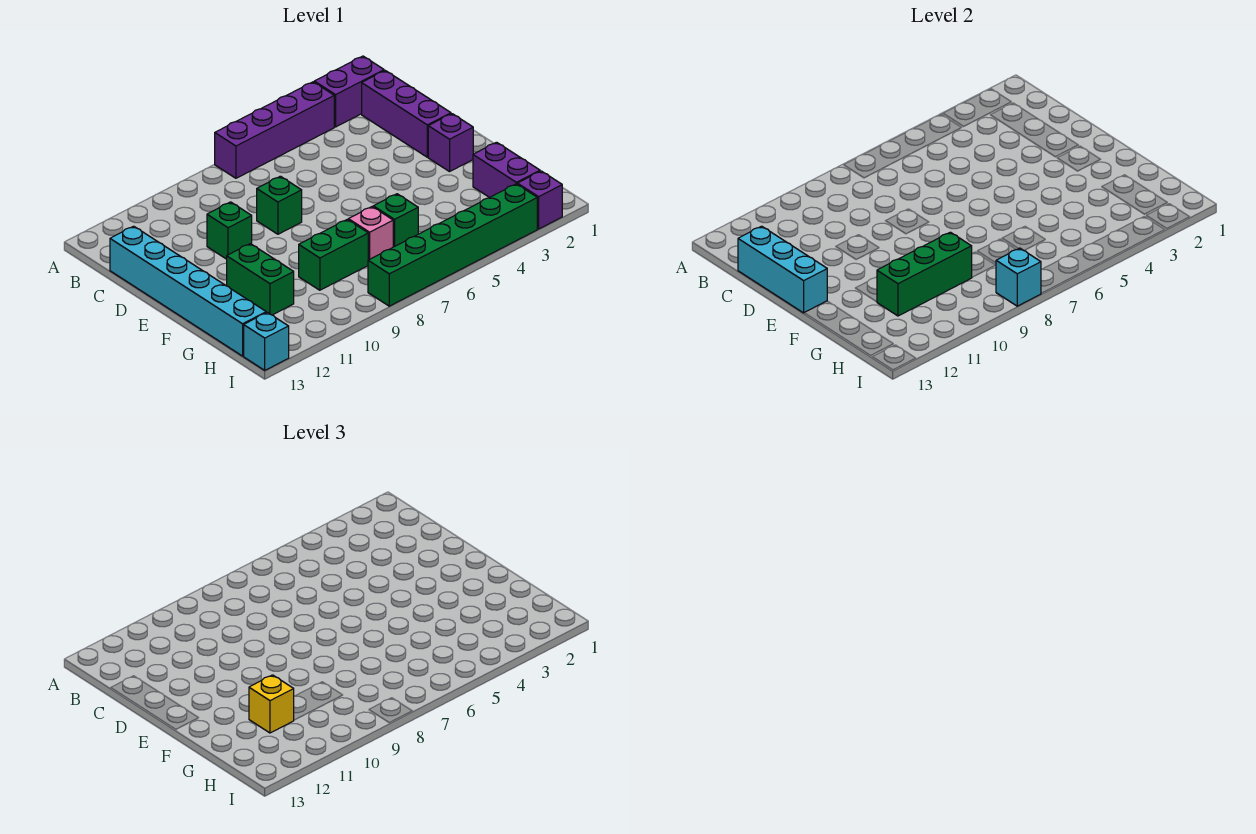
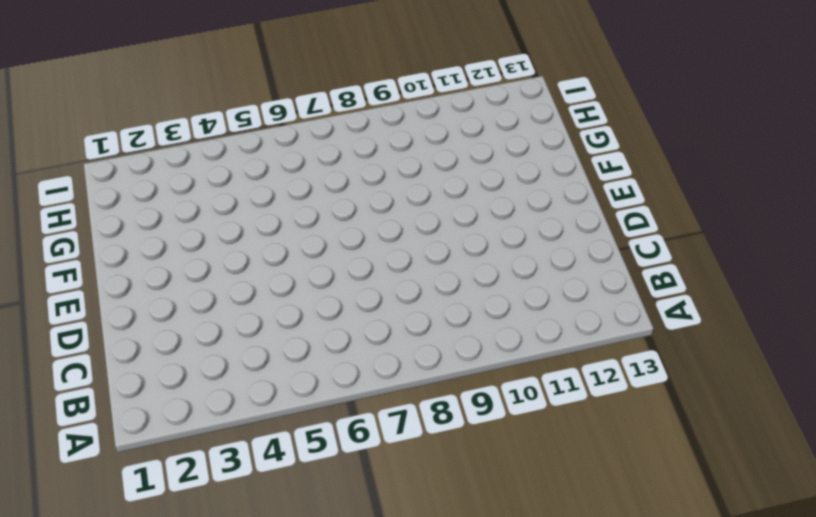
none -> purple 1x2 brick [314,56,384,127]
none -> purple 1x4 brick [215,82,334,178]
none -> purple 1x3 brick [362,71,451,157]

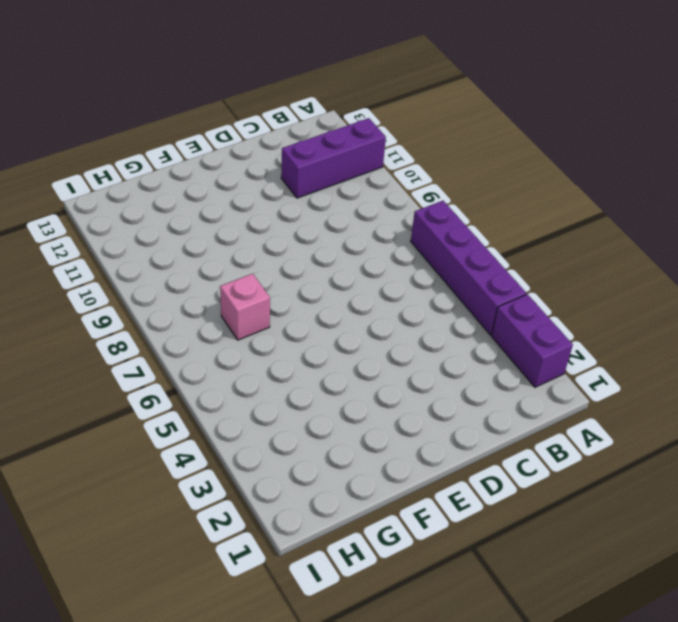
purple 1x3 brick [281,118,386,198] -> purple 1x3 brick moved to [362,71,451,157]
none -> cyan 1x6 brick [110,226,266,356]
none -> green 1x1 brick [257,176,302,234]
none -> green 1x1 brick [207,202,252,259]

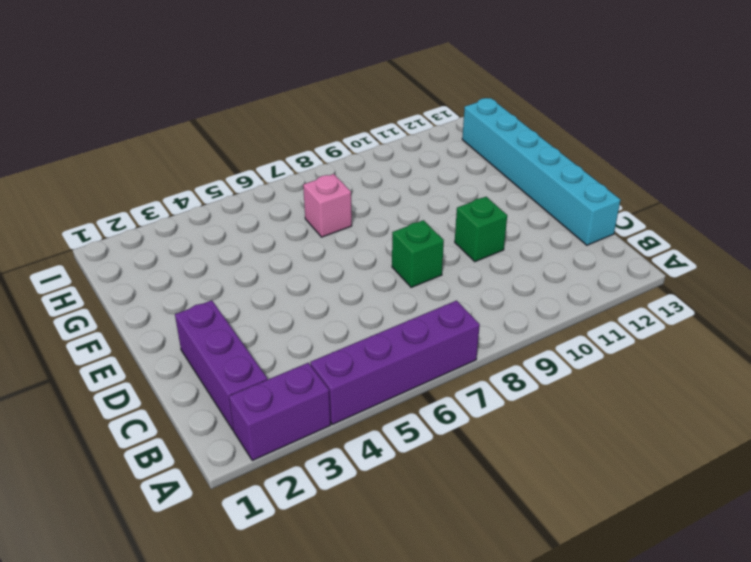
none -> purple 1x1 brick [428,114,473,172]
none -> green 1x2 brick [227,244,294,315]
none -> purple 1x2 brick [473,142,540,198]

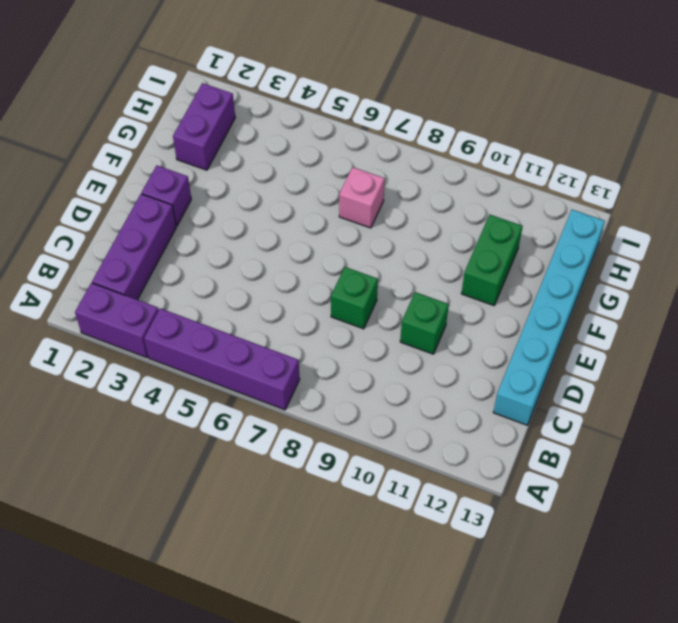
none -> green 1x1 brick [373,194,418,247]
none -> green 1x2 brick [299,219,368,290]
none -> purple 1x1 brick [517,171,562,229]

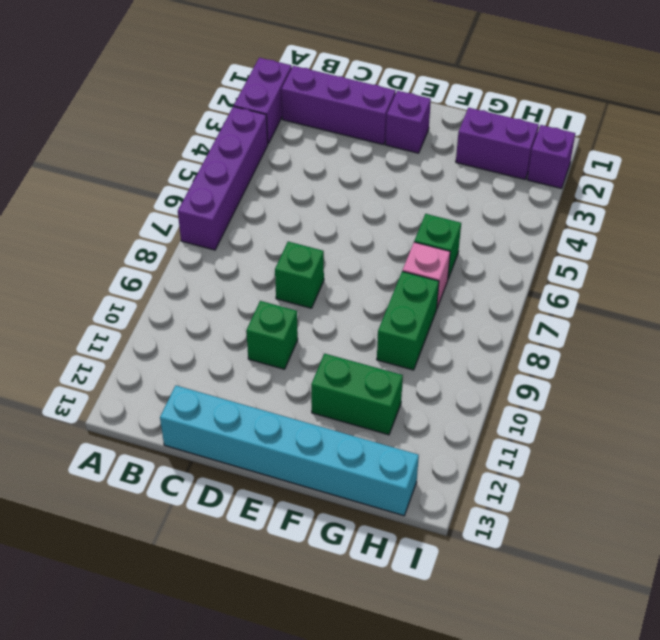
none -> green 1x6 brick [368,184,537,306]
none -> cyan 1x1 brick [244,312,289,370]
none -> cyan 1x3 brick [738,226,827,313]

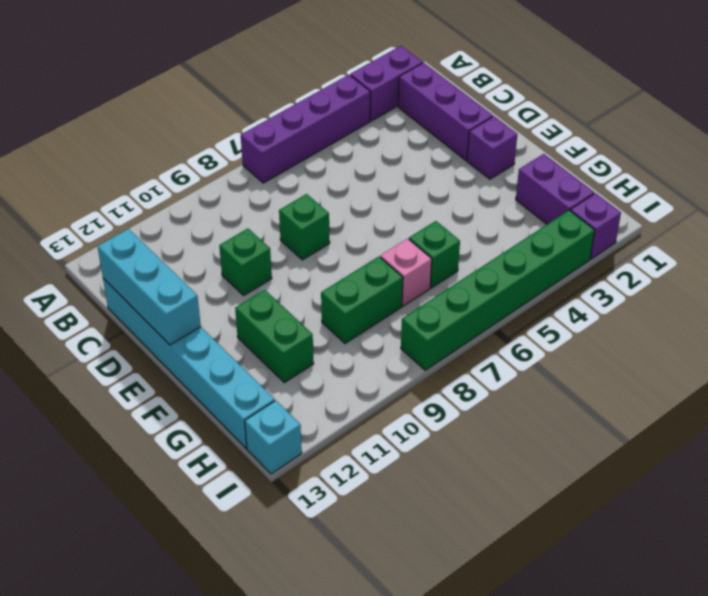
none -> green 1x3 brick [877,232,972,316]
none -> cyan 1x1 brick [996,248,1041,306]
none -> yellow 1x1 brick [249,675,294,733]

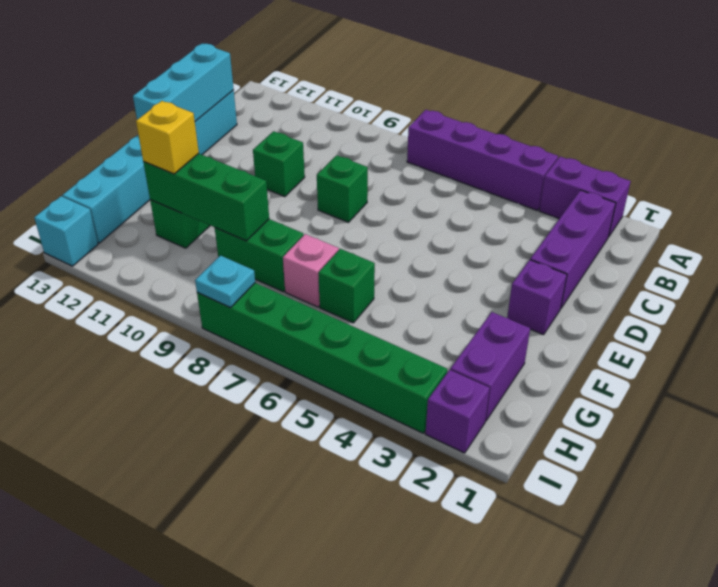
cyan 1x1 plate [195,256,255,308] -> cyan 1x1 brick [996,248,1041,306]

